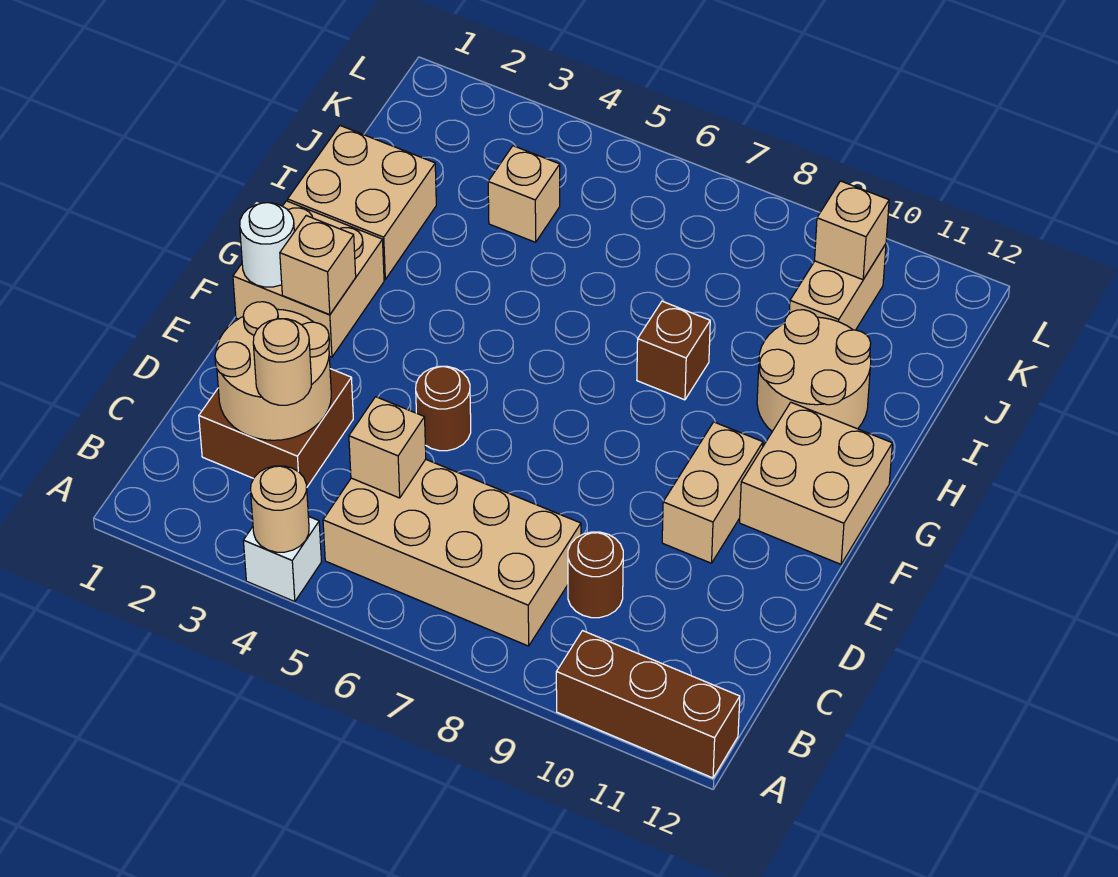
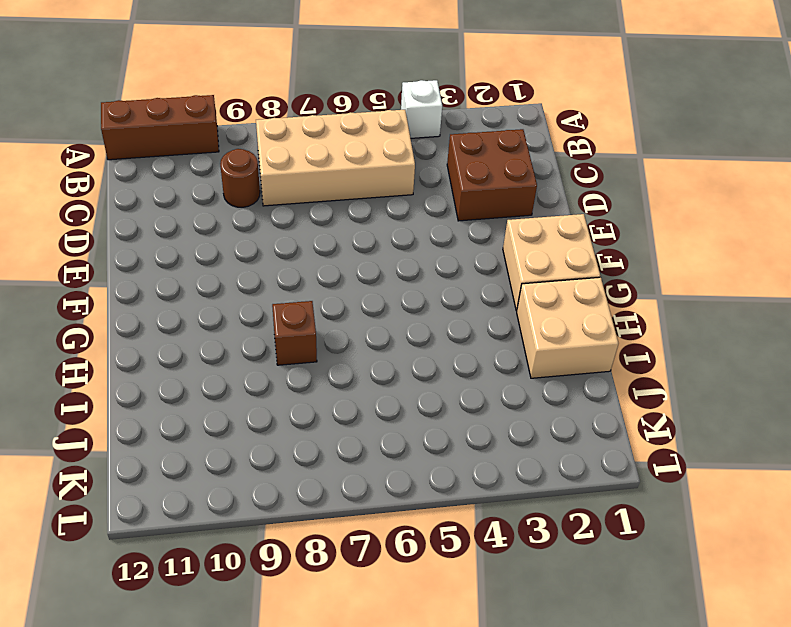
none -> brown 1x1 round brick [416,366,471,451]
none -> tan 1x2 brick [662,422,763,563]
none -> tan 2x2 brick [740,403,892,564]

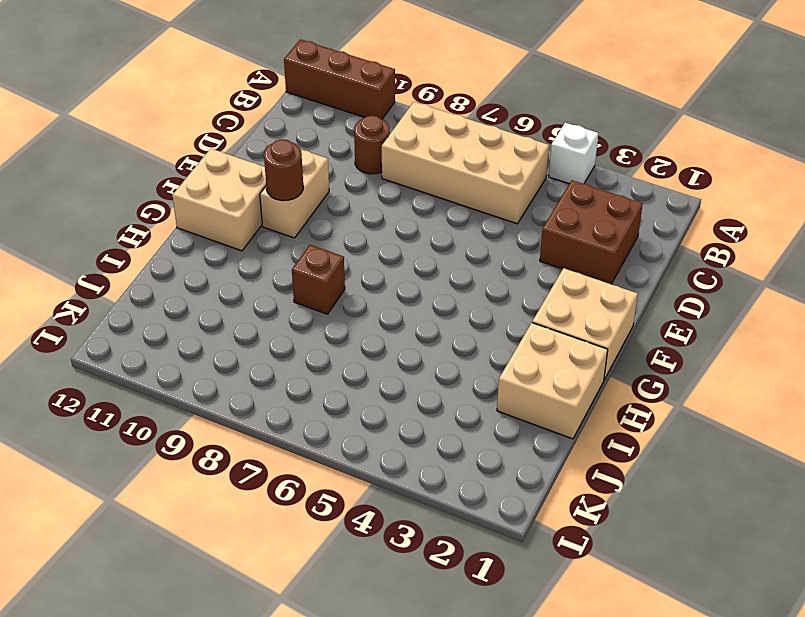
brown 1x1 round brick [264,139,303,201] -> brown 1x1 round brick moved to [416,366,471,451]
none -> tan 2x2 round brick [757,310,871,431]
none -> tan 1x1 brick [488,146,560,242]
none -> tan 1x2 brick [789,244,886,330]

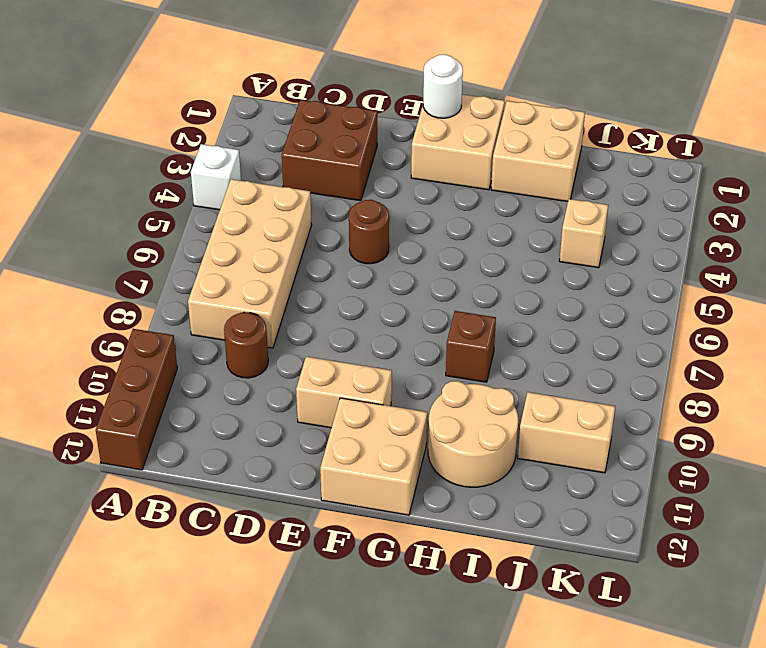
none -> tan 1x1 round brick [251,466,309,552]
none -> tan 2x2 round brick [215,302,331,440]
none -> tan 1x1 brick [349,397,426,498]

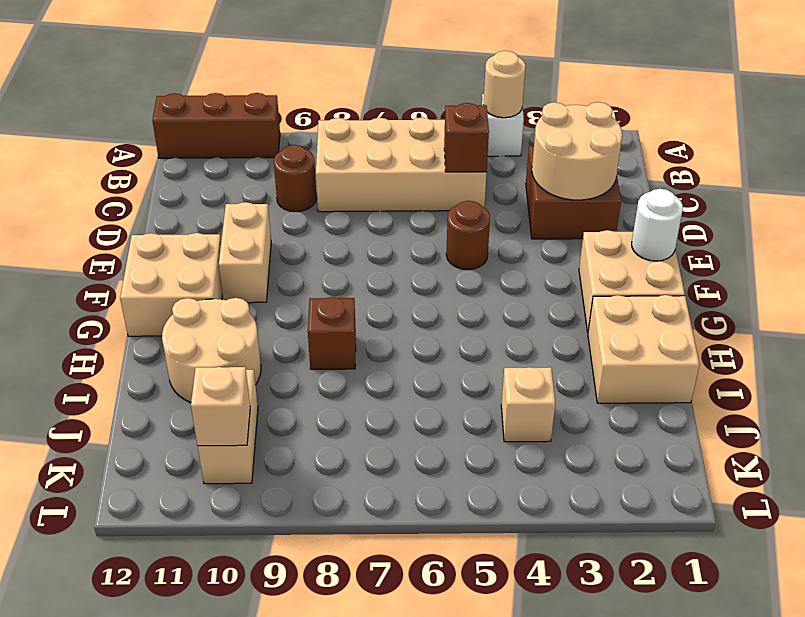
brown 1x1 brick [444,103,489,172] -> tan 1x1 brick [349,397,426,498]
none -> tan 1x1 brick [280,216,356,315]
none -> tan 1x1 round brick [253,319,311,405]

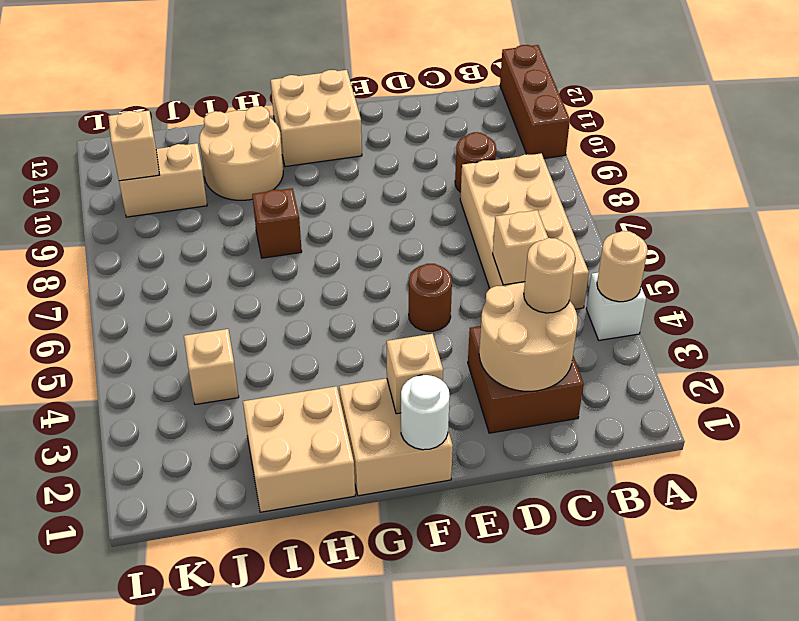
none -> tan 1x2 brick [662,422,763,563]

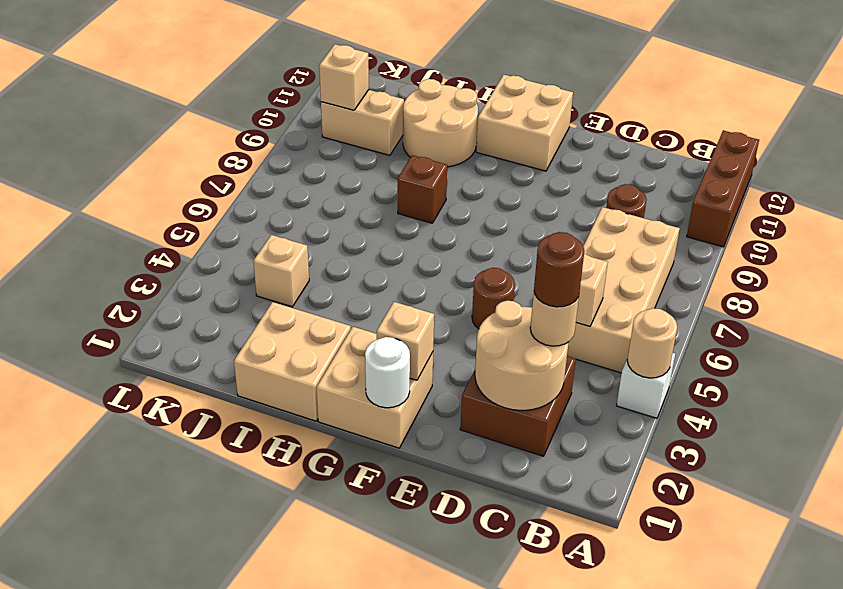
brown 1x1 round brick [534,232,584,307] -> none
none -> tan 1x2 brick [662,422,763,563]

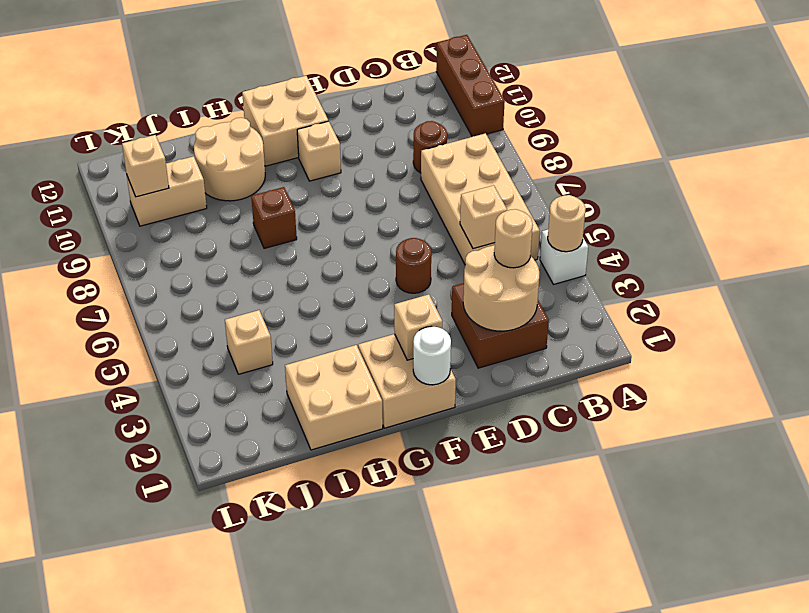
tan 1x1 brick [297,121,341,181] -> tan 1x2 brick [662,422,763,563]

